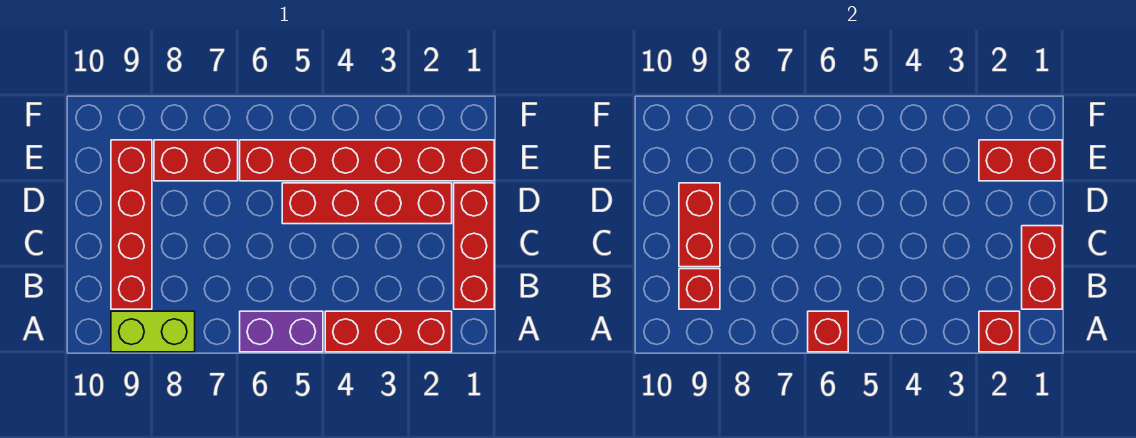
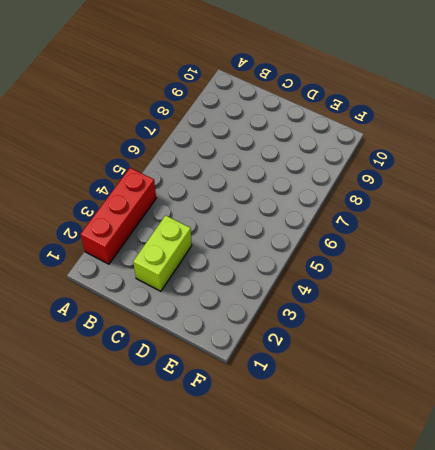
lime 1x2 brick [133,215,192,291] -> lime 1x2 brick moved to [111,311,195,352]
none -> purple 1x2 brick [240,311,323,352]
none -> red 1x3 brick [454,183,494,309]
none -> red 1x4 brick [111,140,152,309]

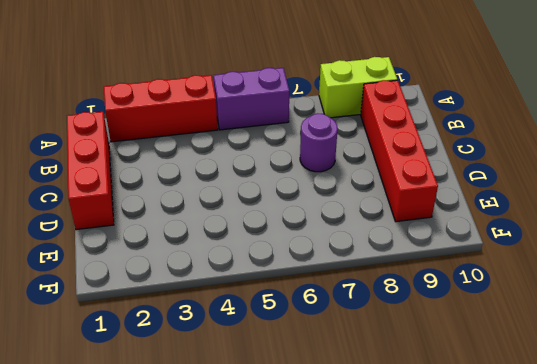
purple 1x1 round brick [300,113,338,172] -> none
none -> red 1x4 brick [282,183,452,224]
none -> red 1x6 brick [240,140,494,181]
none -> red 1x2 brick [154,140,238,181]

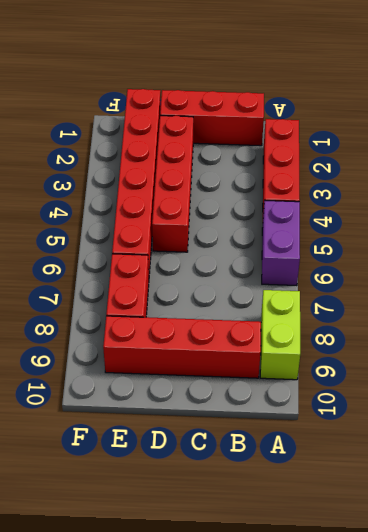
none -> red 1x1 brick [979,311,1020,352]
none -> red 1x1 brick [808,311,848,352]
none -> red 1x2 brick [1022,226,1062,309]

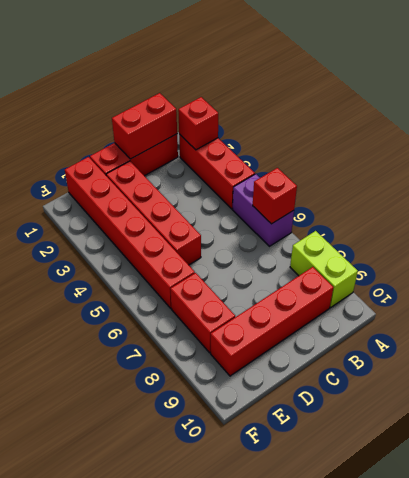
none -> red 1x1 brick [679,269,720,309]
none -> red 1x2 brick [679,183,720,267]
none -> red 1x2 brick [979,140,1062,181]

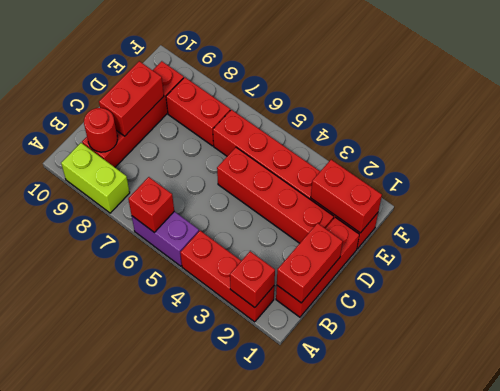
red 1x1 round brick [84,108,118,152] -> red 1x1 brick [679,269,720,309]

